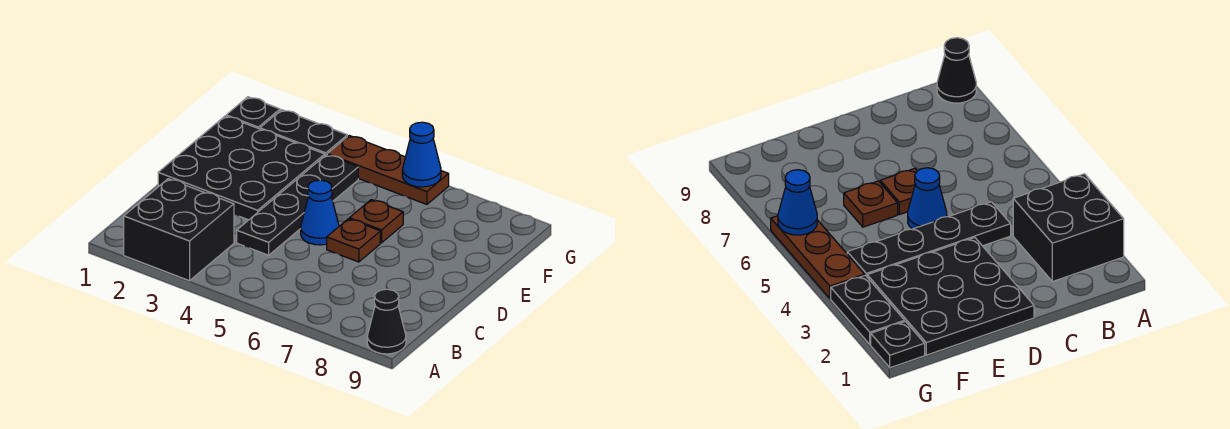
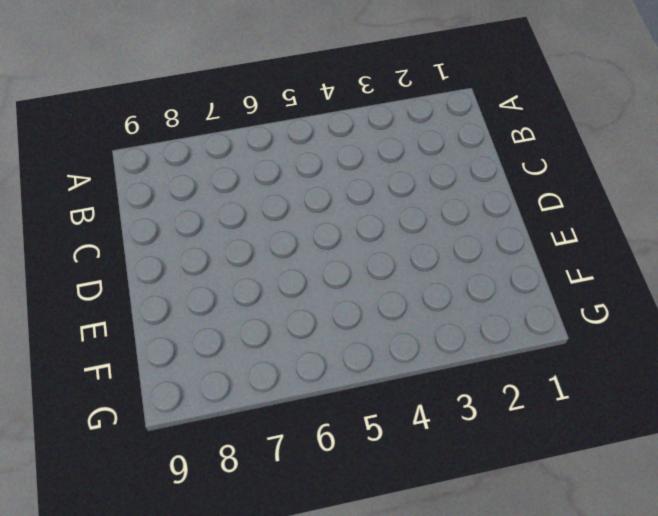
none -> black 2x2 brick [124,179,234,281]
none -> black 1x1 cone [367,289,406,354]

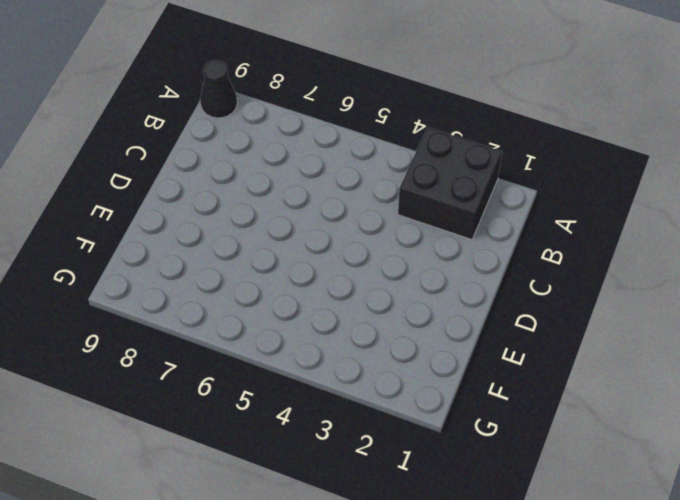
none -> black 1x4 plate [237,155,358,255]
none -> black 3x3 plate [158,116,325,220]

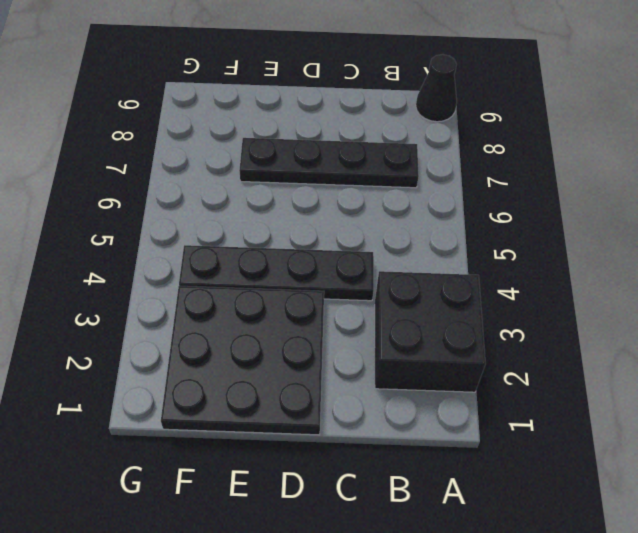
black 1x4 plate [239,138,419,188] -> none
none -> blue 1x1 cone [301,180,339,245]
none -> brown 1x1 plate [327,219,380,262]

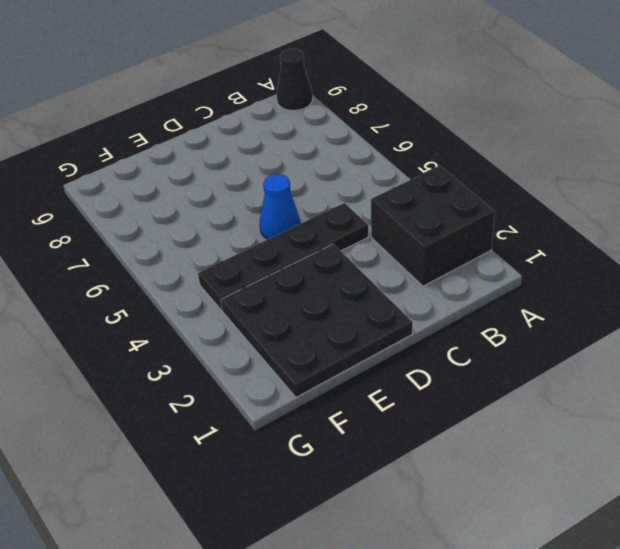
none -> brown 1x1 plate [327,219,380,262]
none -> brown 1x1 plate [349,200,403,243]

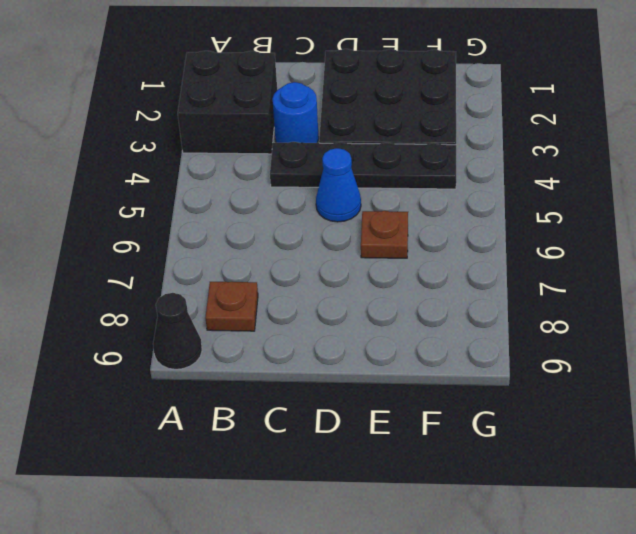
brown 1x1 plate [205,282,258,331] -> brown 1x1 plate moved to [327,219,380,262]
blue 1x1 round brick [272,82,319,143] -> none
none -> black 1x1 plate [226,97,280,129]
none -> black 1x2 plate [260,110,347,155]

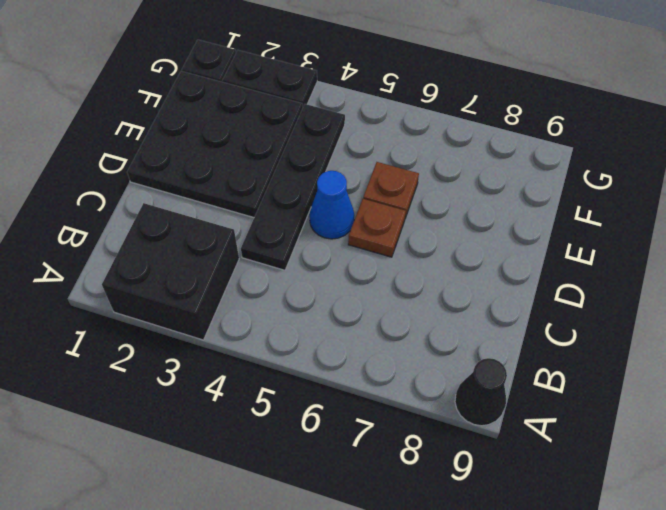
none -> brown 1x3 plate [327,136,449,204]
none -> blue 1x1 cone [402,122,441,187]

